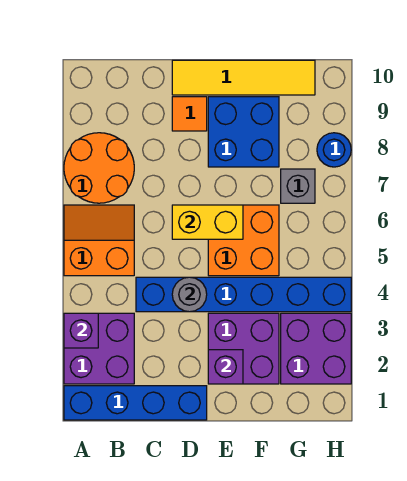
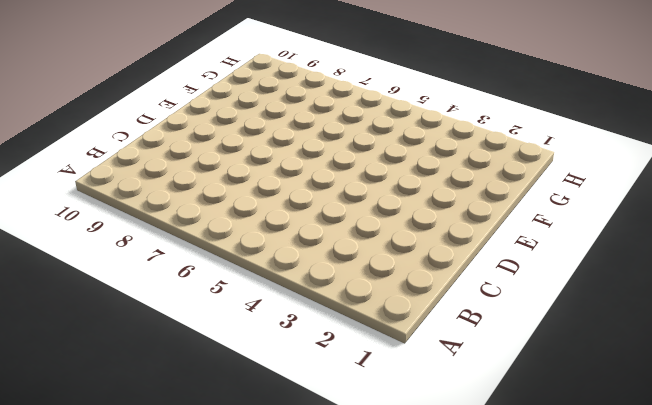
none -> blue 1x4 brick [64,386,207,420]
none -> purple 2x2 brick [64,313,134,384]
none -> orange 2x2 slope [64,205,134,276]

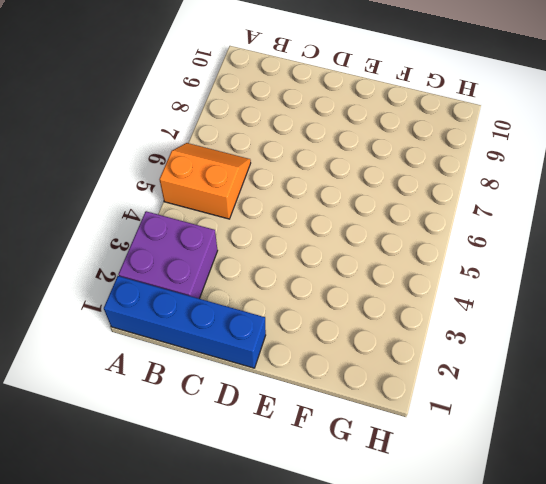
none -> orange 2x2 round brick [64,133,134,203]
none -> blue 1x6 brick [136,277,351,312]
none -> orange 1x1 tile [172,97,207,131]

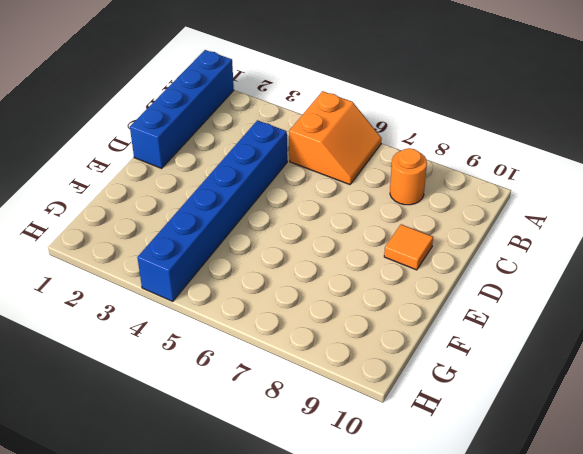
orange 1x1 round brick [390,148,427,205] -> orange 2x2 round brick [64,133,134,203]
none -> purple 2x2 brick [64,313,134,384]
none -> yellow 1x4 tile [172,60,315,95]
none -> purple 2x2 brick [208,313,279,384]

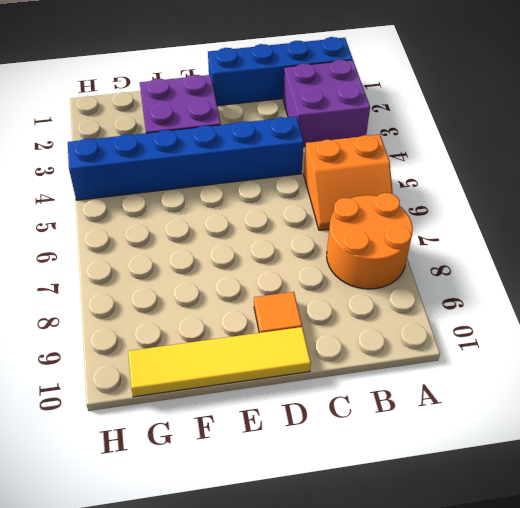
none -> orange 2x2 brick [208,205,279,276]
none -> blue 2x2 brick [208,97,279,167]
none -> purple 2x2 brick [281,313,351,384]

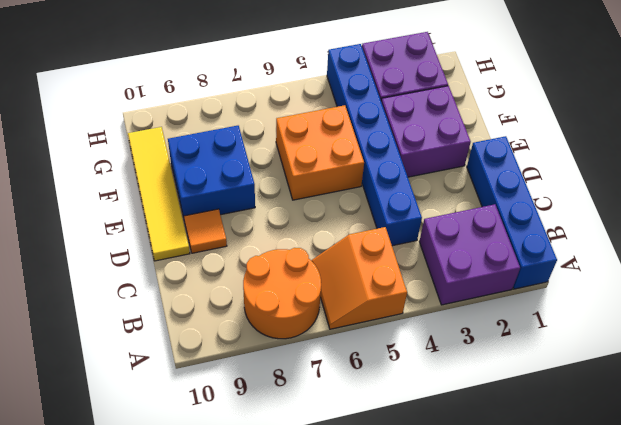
none -> grey 1x1 brick [281,169,315,203]
none -> blue 1x1 round brick [317,133,351,167]
none -> purple 1x1 brick [64,313,98,348]

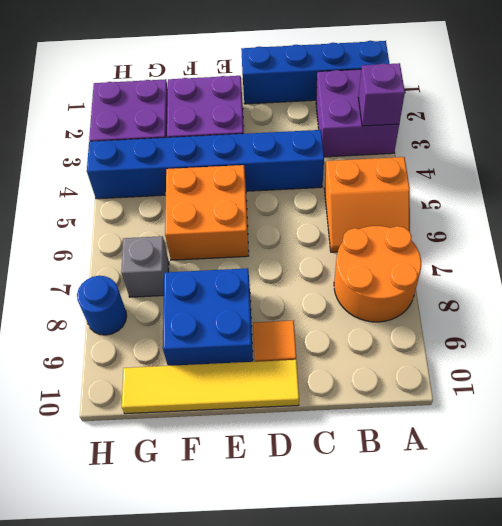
none -> grey 1x1 round brick [172,277,207,312]
none -> yellow 1x2 brick [172,205,243,239]
none -> purple 1x1 brick [208,350,243,384]

